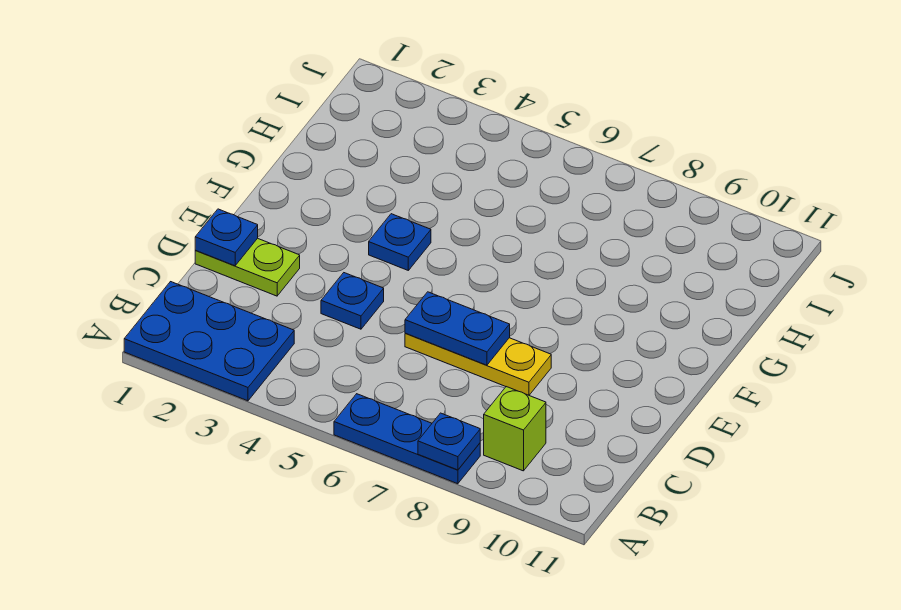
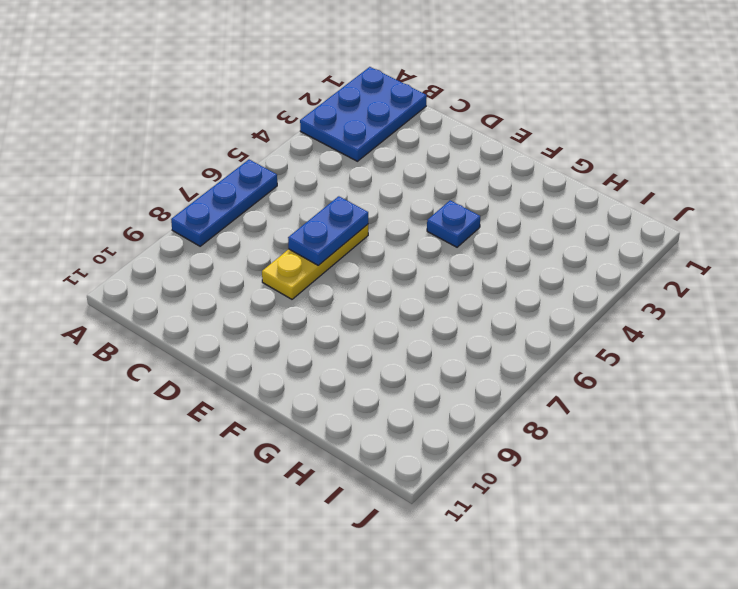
none -> lime 1x1 brick [484,387,546,471]
none -> lime 1x2 plate [195,238,300,296]

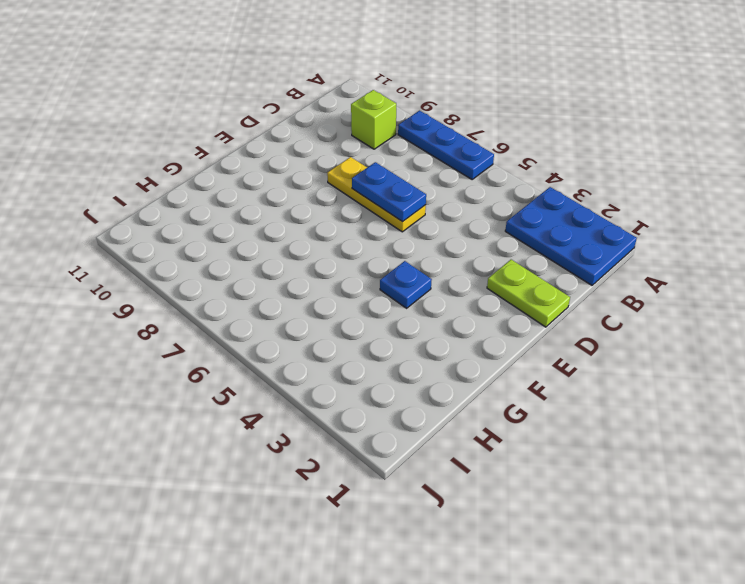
none -> blue 1x1 plate [321,273,384,329]
none -> blue 1x1 plate [418,413,480,470]

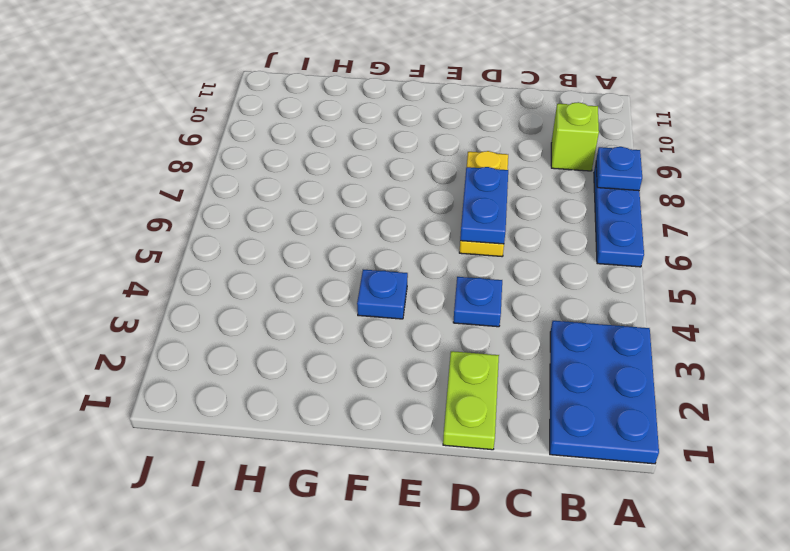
none -> blue 1x1 plate [195,209,258,266]

